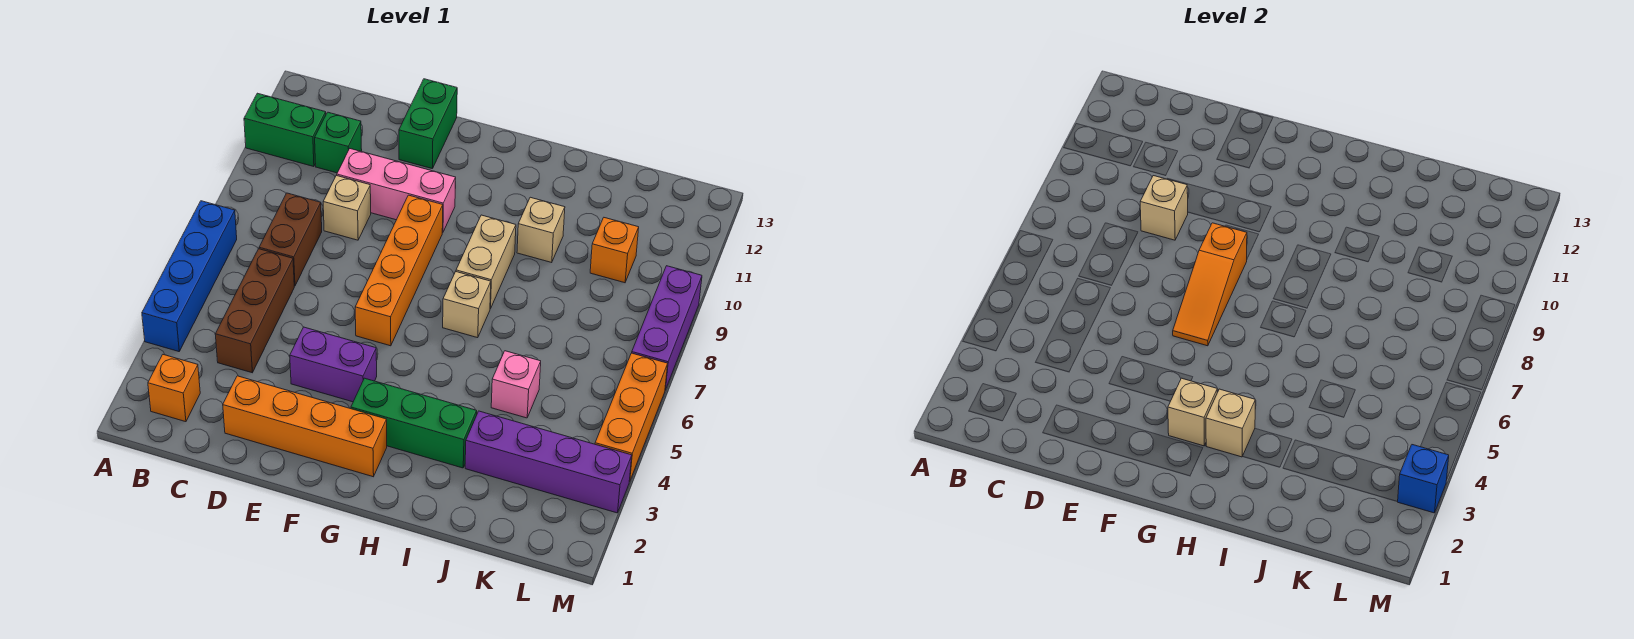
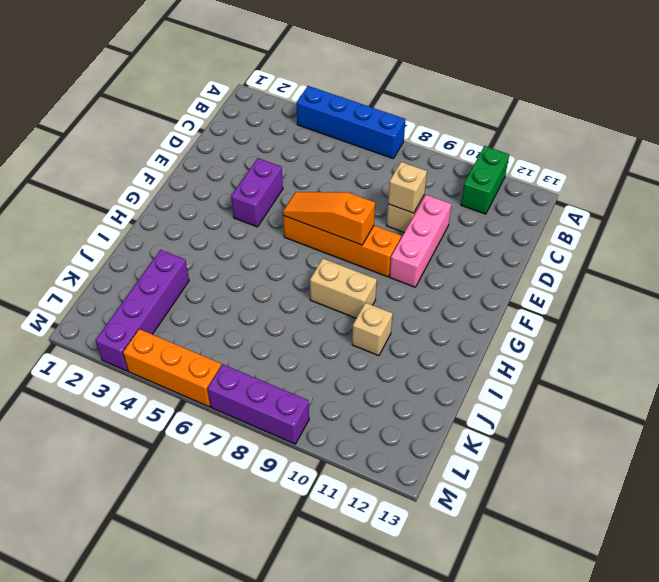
none -> orange 1x1 brick [148,355,200,422]
none -> brown 1x3 brick [215,249,294,373]
none -> brown 1x2 brick [259,193,322,286]

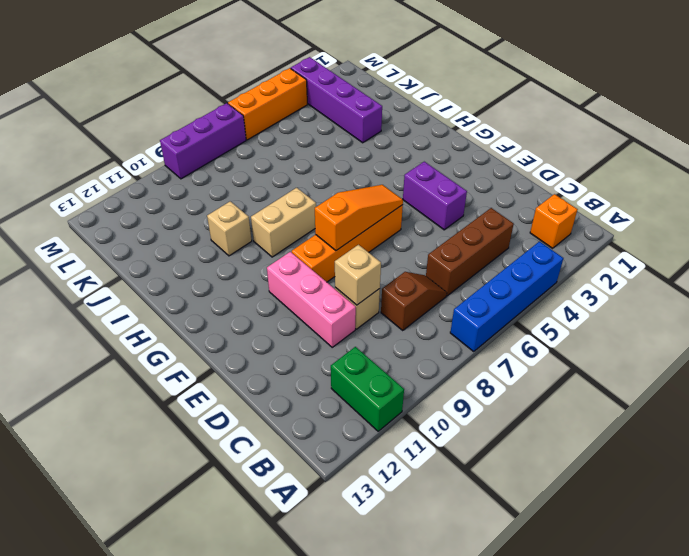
brown 1x2 slope [381,272,447,330] -> brown 1x2 brick [259,193,322,286]
none -> green 1x1 brick [315,112,362,173]
none -> orange 1x4 brick [223,376,387,477]
none -> green 1x2 brick [399,79,457,169]

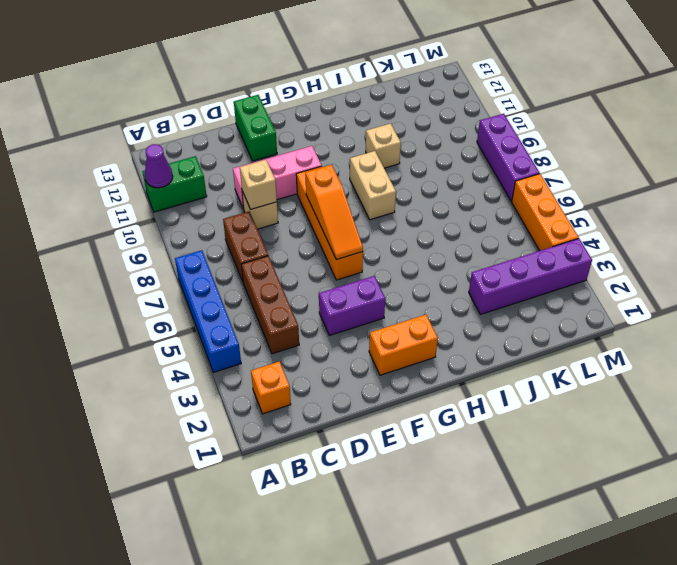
purple 1x1 cone [145,144,173,188] -> none
orange 1x2 brick [369,315,438,375] -> orange 1x4 brick [223,376,387,477]
none -> green 1x1 brick [315,112,362,173]
none -> green 1x3 brick [351,378,477,468]
none -> tan 1x1 brick [443,272,491,338]

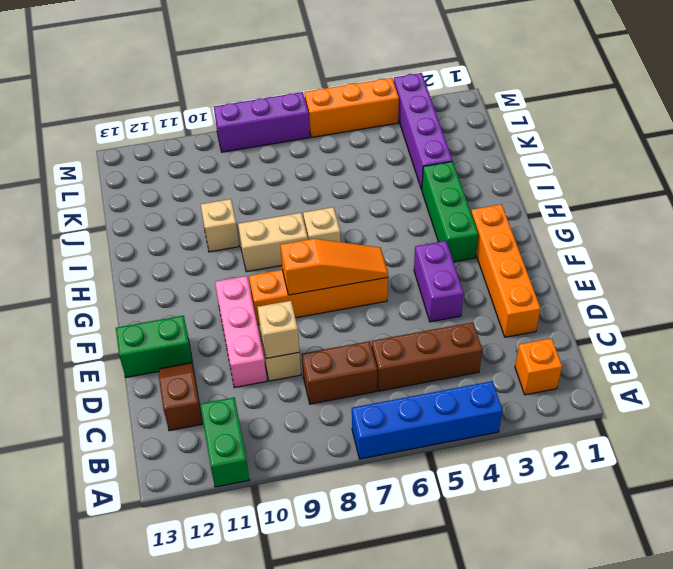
brown 1x2 slope [159,363,203,431] -> none
none -> green 1x1 brick [315,112,362,173]
none -> pink 1x1 brick [491,351,541,418]
none -> orange 1x1 brick [590,218,639,283]

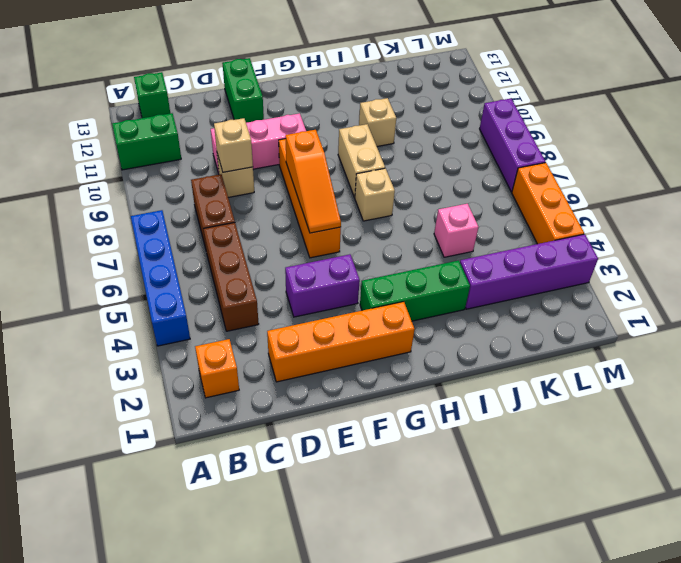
green 1x1 brick [134,72,170,118] -> green 1x1 brick moved to [315,112,362,173]
none -> orange 1x1 brick [590,218,639,283]
none -> tan 1x1 brick [1168,378,1217,446]
none -> tan 1x1 brick [1206,389,1255,457]

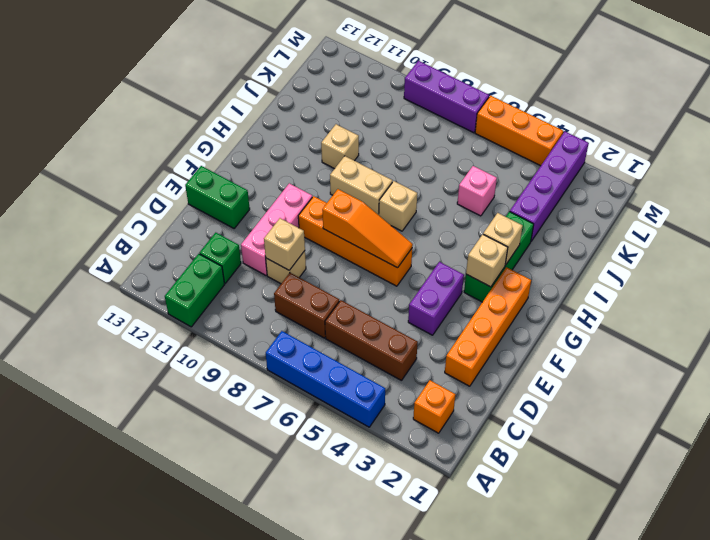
none -> orange 1x1 brick [590,218,639,283]
none -> blue 1x1 brick [1398,445,1449,513]

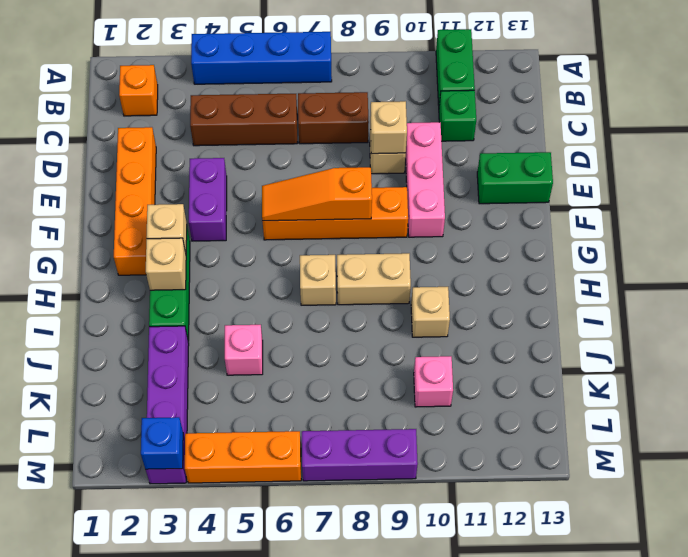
pink 1x1 brick [414,356,453,407] -> orange 1x1 brick [590,218,639,283]

